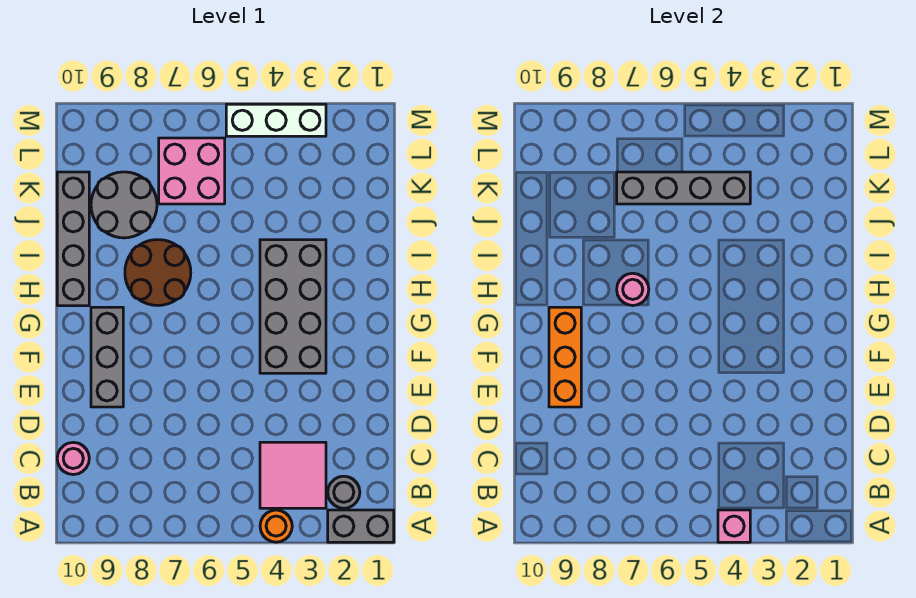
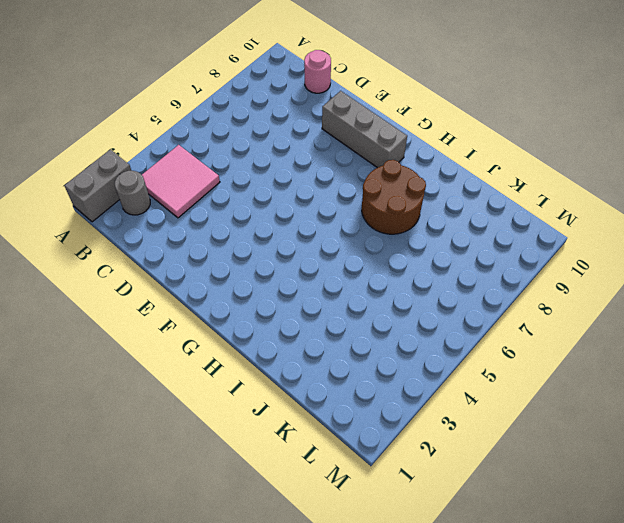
none -> orange 1x1 round brick [260,510,292,542]
none -> grey 2x4 brick [260,240,326,373]
none -> grey 1x4 brick [57,172,89,306]

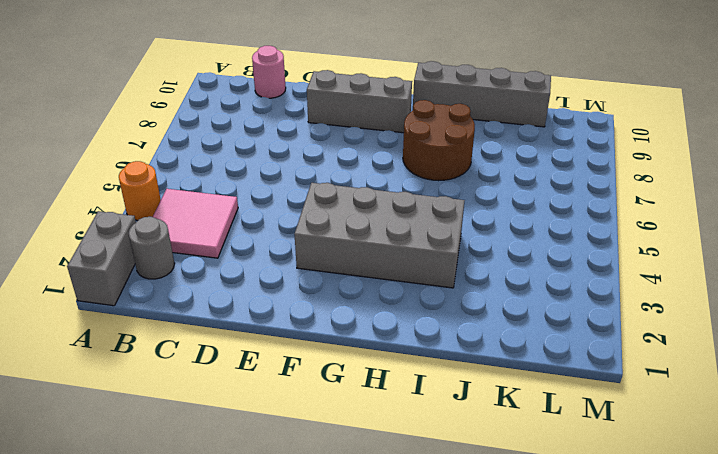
none -> grey 2x2 round brick [91,172,157,238]
none -> pink 2x2 brick [159,138,225,204]
none -> white 1x3 brick [226,104,326,136]

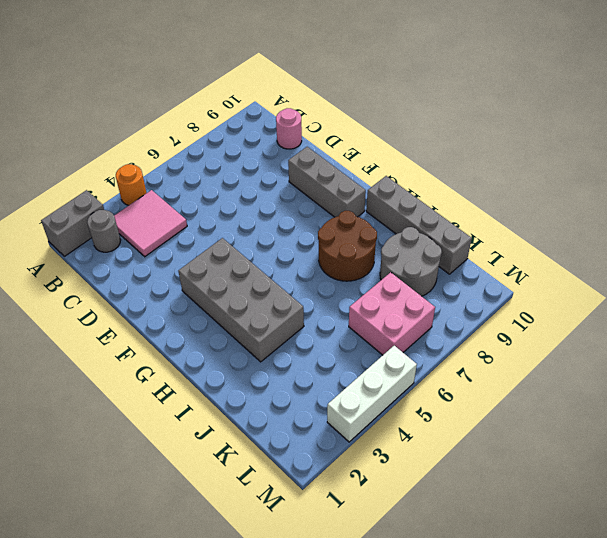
none -> pink 1x1 brick [718,510,750,542]
none -> orange 1x3 brick [549,307,581,407]
none -> pink 1x1 round brick [617,273,649,306]

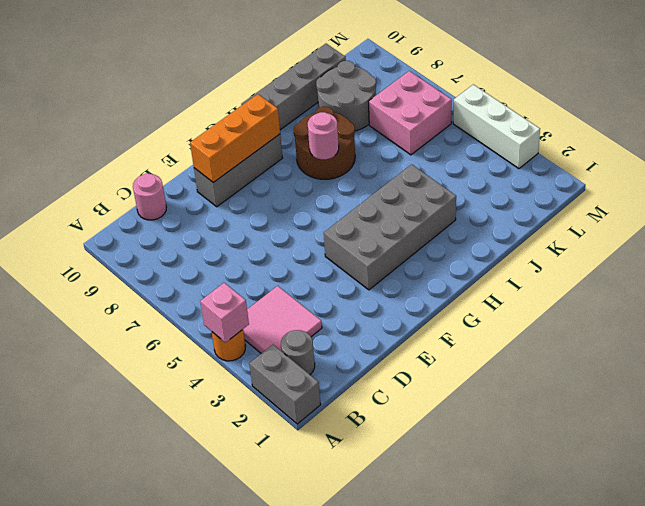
none -> grey 1x4 brick [617,172,750,204]

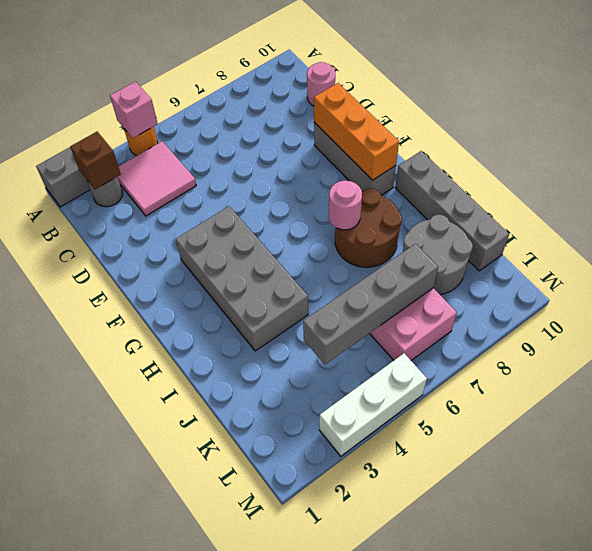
brown 1x1 brick [70,132,121,189] -> none

